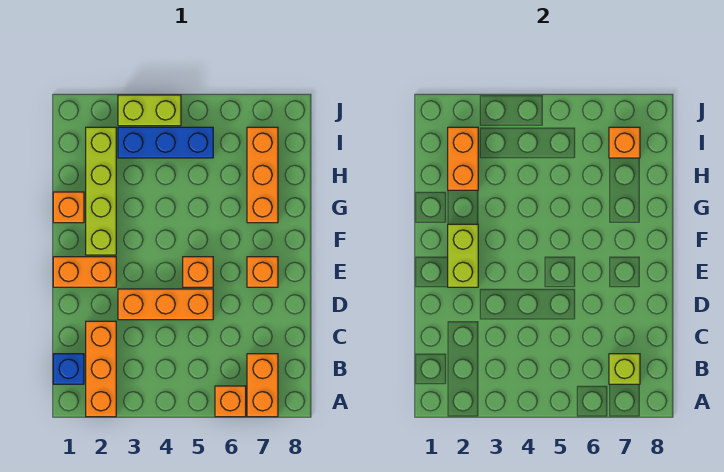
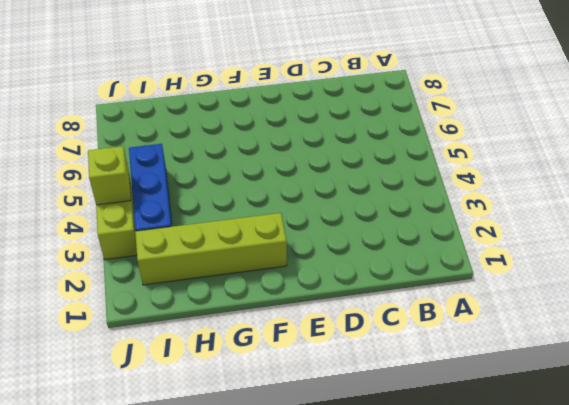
lime 1x1 brick [88,146,131,205] -> lime 1x1 brick moved to [609,354,640,384]
none -> orange 1x3 brick [86,321,116,417]
none -> orange 1x1 brick [215,386,246,417]
none -> orange 1x2 brick [247,354,278,417]

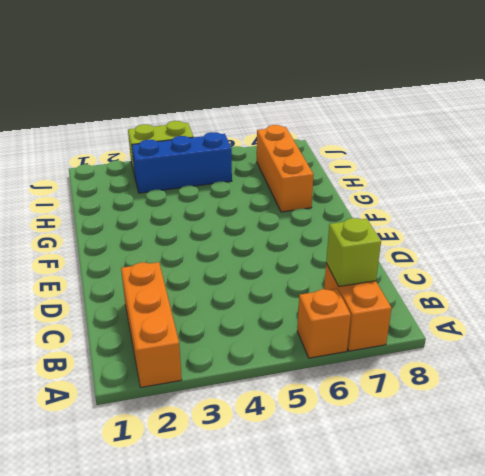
none -> blue 1x1 brick [53,354,84,384]
none -> orange 1x3 brick [118,289,213,320]
none -> orange 1x2 brick [53,257,116,287]

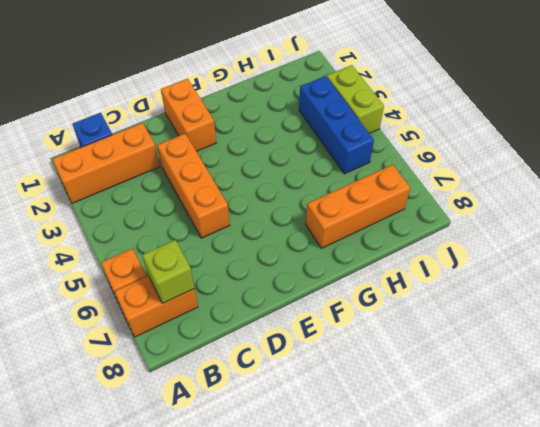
none -> orange 1x1 brick [183,257,213,287]
none -> orange 1x1 brick [247,257,278,287]
none -> lime 1x4 brick [86,127,116,255]

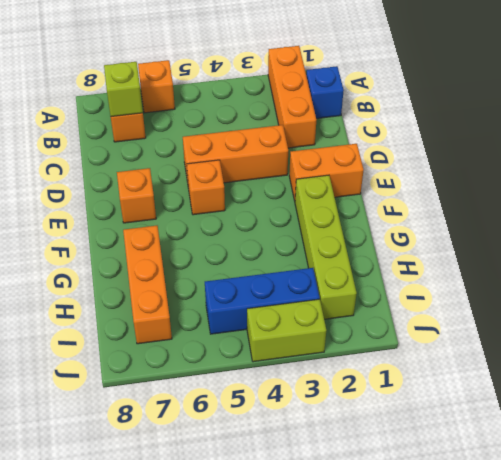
none -> orange 1x1 brick [53,192,84,223]
none -> lime 1x2 brick [448,224,478,287]
none -> orange 1x2 brick [448,127,478,190]

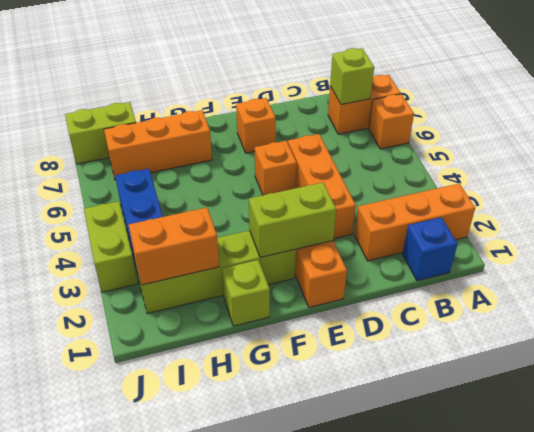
lime 1x1 brick [222,260,270,326] -> orange 1x1 brick [53,192,84,223]
lime 1x2 brick [65,102,136,164] -> none
none -> orange 1x1 brick [609,127,640,158]

